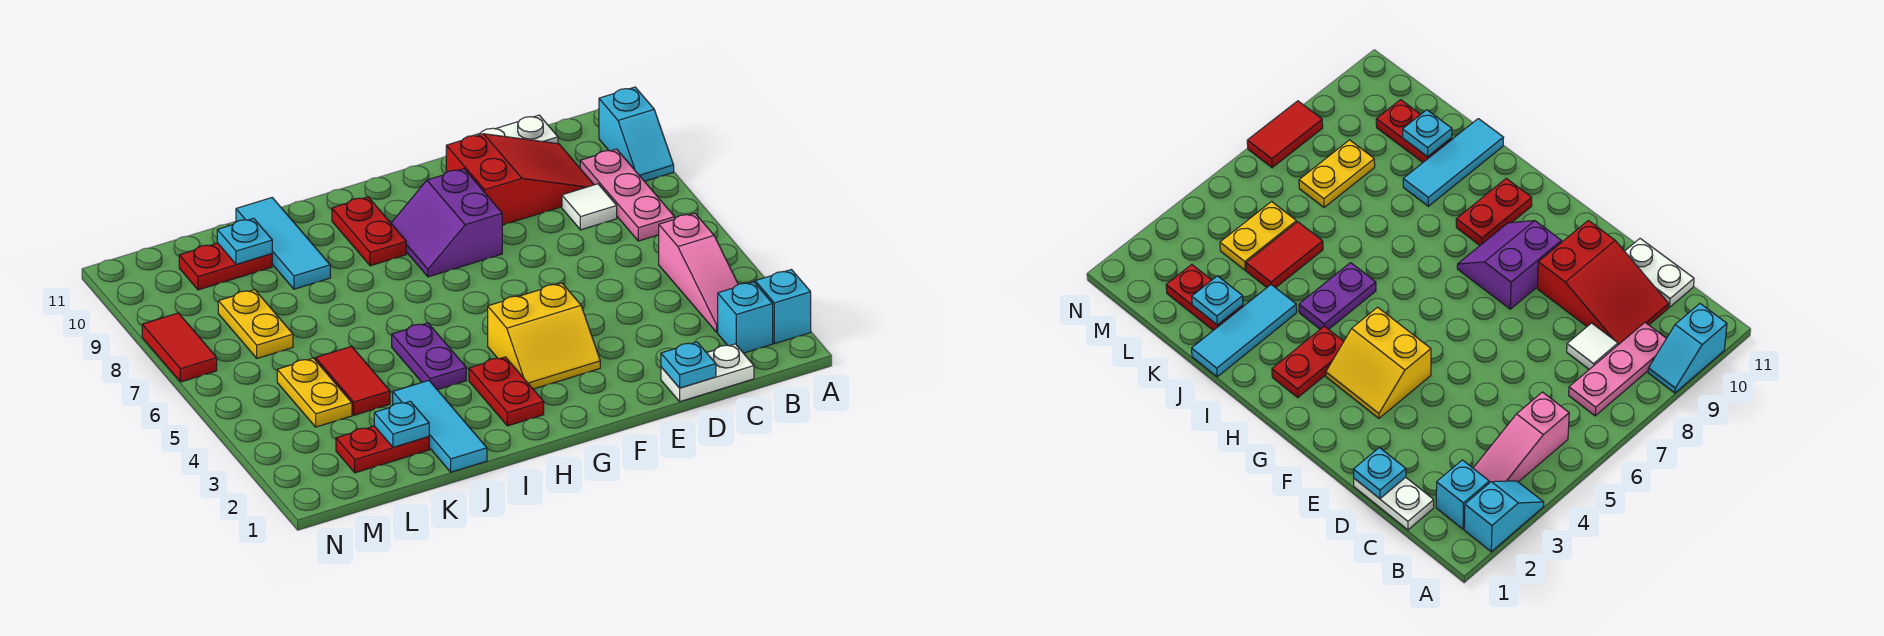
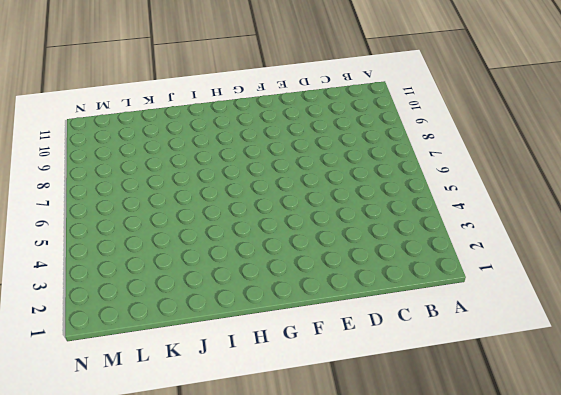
none -> cyan 1x2 slope [754,270,811,344]
none -> cyan 1x2 slope [599,87,674,181]
none -> cyan 1x1 brick [718,282,773,353]

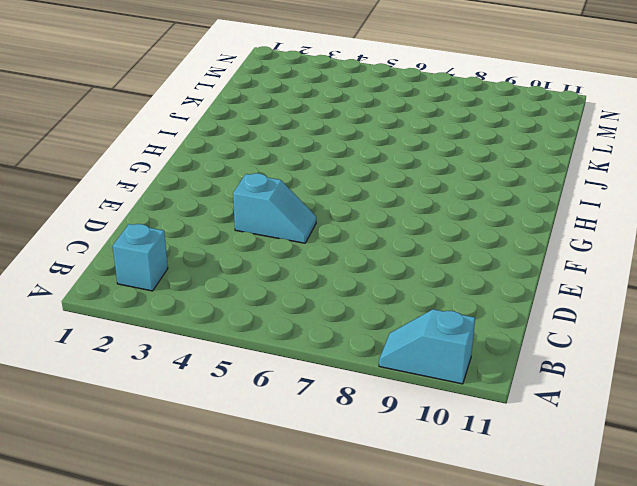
cyan 1x2 slope [233,173,316,243] -> cyan 1x2 slope moved to [754,270,811,344]
none -> pink 1x3 slope [659,213,738,332]
none -> pink 1x3 plate [580,149,675,241]
none -> white 1x2 plate [661,344,754,402]

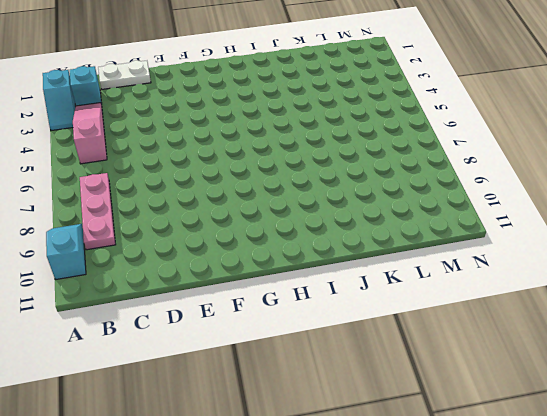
none -> white 1x1 tile [562,184,617,230]
none -> red 2x3 slope [446,134,594,225]
none -> white 1x2 plate [473,115,558,144]

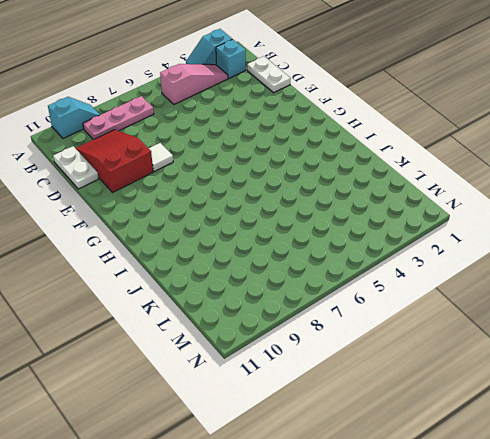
white 1x1 tile [149,143,173,172] -> white 1x1 tile moved to [562,184,617,230]
none -> yellow 2x2 slope [488,283,600,389]
none -> purple 2x2 slope [391,169,502,277]
none -> red 1x2 plate [469,357,544,426]

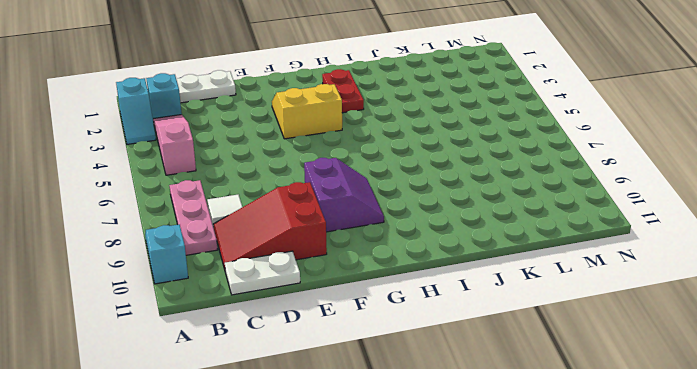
none -> red 1x2 plate [332,197,406,266]
none -> purple 1x2 plate [392,323,466,390]
none -> cyan 1x3 tile [393,381,487,472]

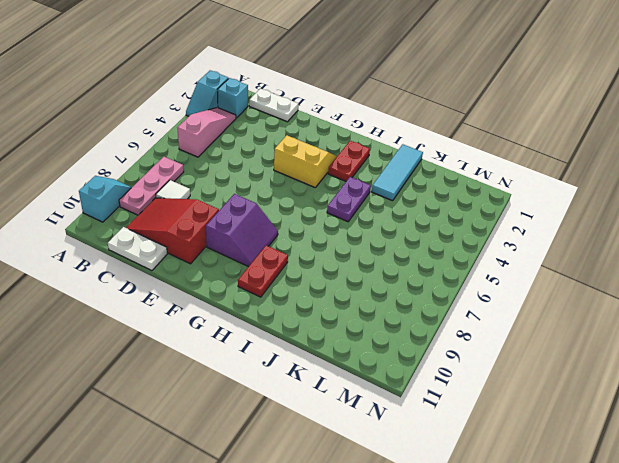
none -> cyan 1x3 tile [236,198,330,289]
none -> red 1x2 plate [336,426,429,473]
none -> red 1x2 tile [315,346,390,415]

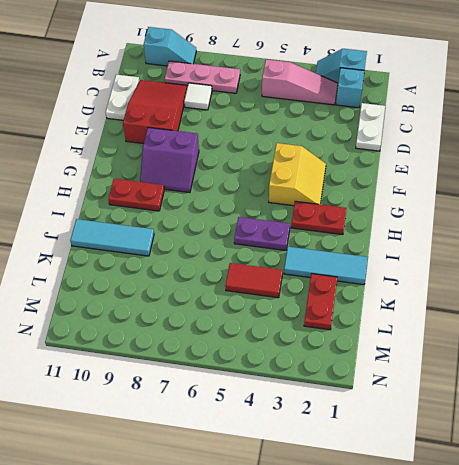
none -> red 1x2 plate [179,243,272,290]
none -> yellow 1x2 plate [277,358,352,427]
none -> yellow 1x2 plate [218,290,293,358]

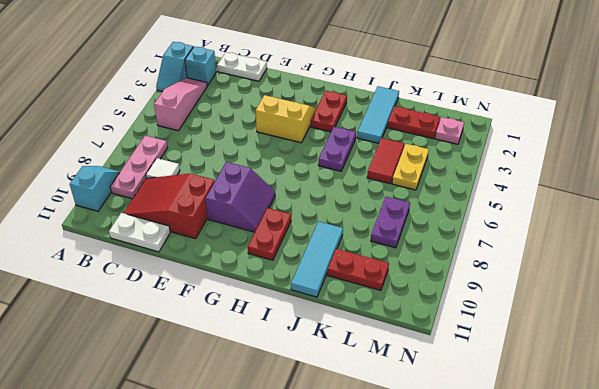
purple 1x2 plate [371,197,410,248] -> yellow 1x2 plate [218,290,293,358]
pink 1x1 plate [435,117,464,144] -> none
none -> red 1x2 tile [142,313,217,382]
none -> cyan 1x1 plate [661,342,716,388]
none -> cyan 1x1 plate [374,401,429,447]

